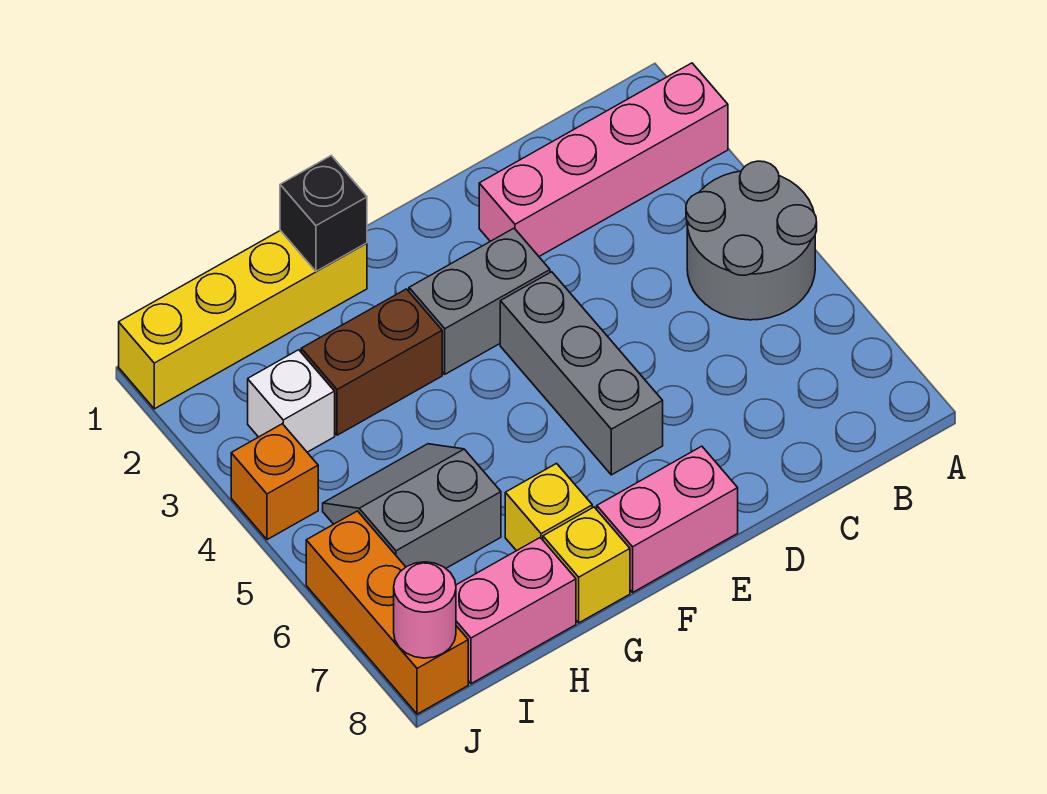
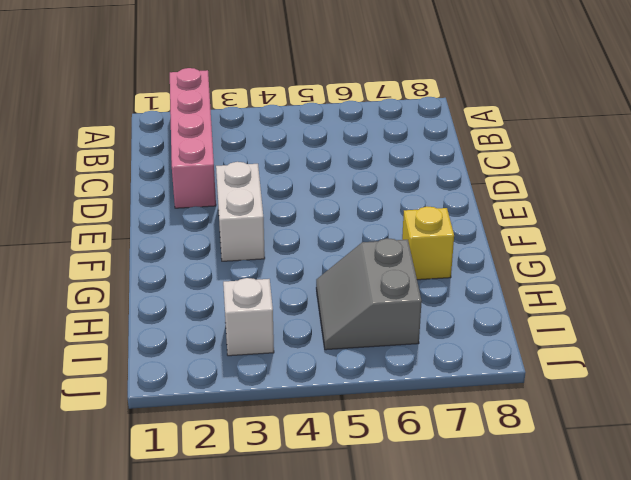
white 1x2 brick [216,162,265,261] -> grey 1x2 brick [409,228,550,374]
none -> grey 2x2 round brick [686,161,817,320]
none -> grey 1x3 brick [500,272,663,475]
none -> pink 1x2 brick [597,446,738,592]

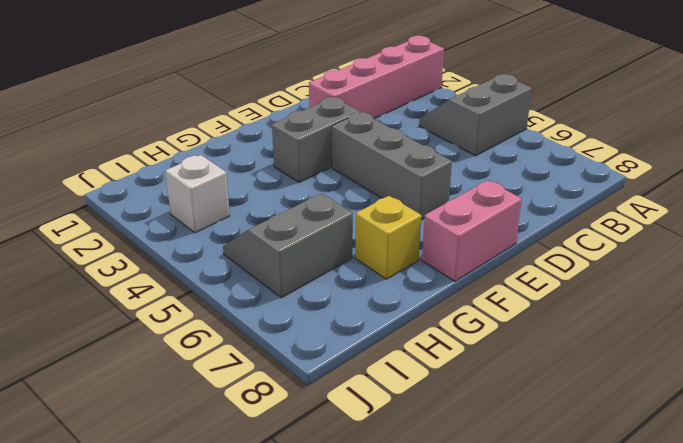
grey 2x2 slope [419,74,532,156] -> grey 2x2 round brick [686,161,817,320]
none -> yellow 1x4 brick [119,231,367,409]
none -> brown 1x2 brick [301,289,442,435]
none -> yellow 1x1 brick [543,507,630,623]

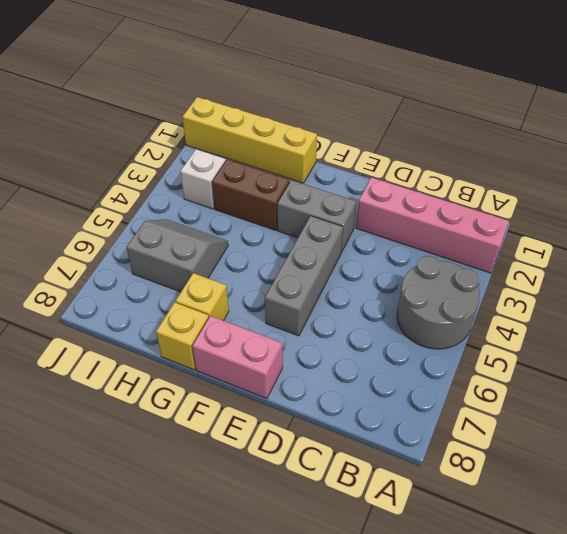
none -> pink 1x2 brick [456,538,576,684]
none -> orange 1x1 brick [231,424,318,540]
none -> orange 1x3 brick [306,511,468,714]

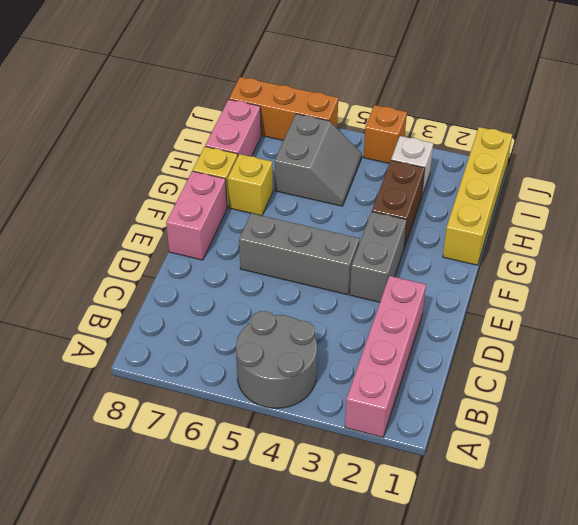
none -> black 1x1 brick [280,156,367,271]
none -> pink 1x1 round brick [394,562,456,658]

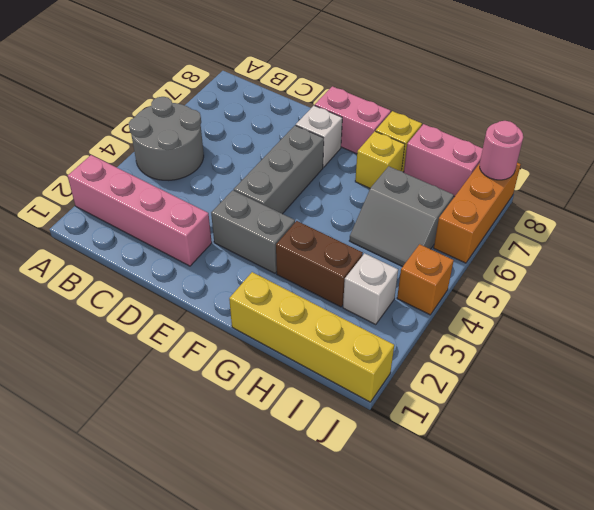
white 1x1 brick [296,105,342,167] -> none
none -> black 1x1 brick [280,156,367,271]

